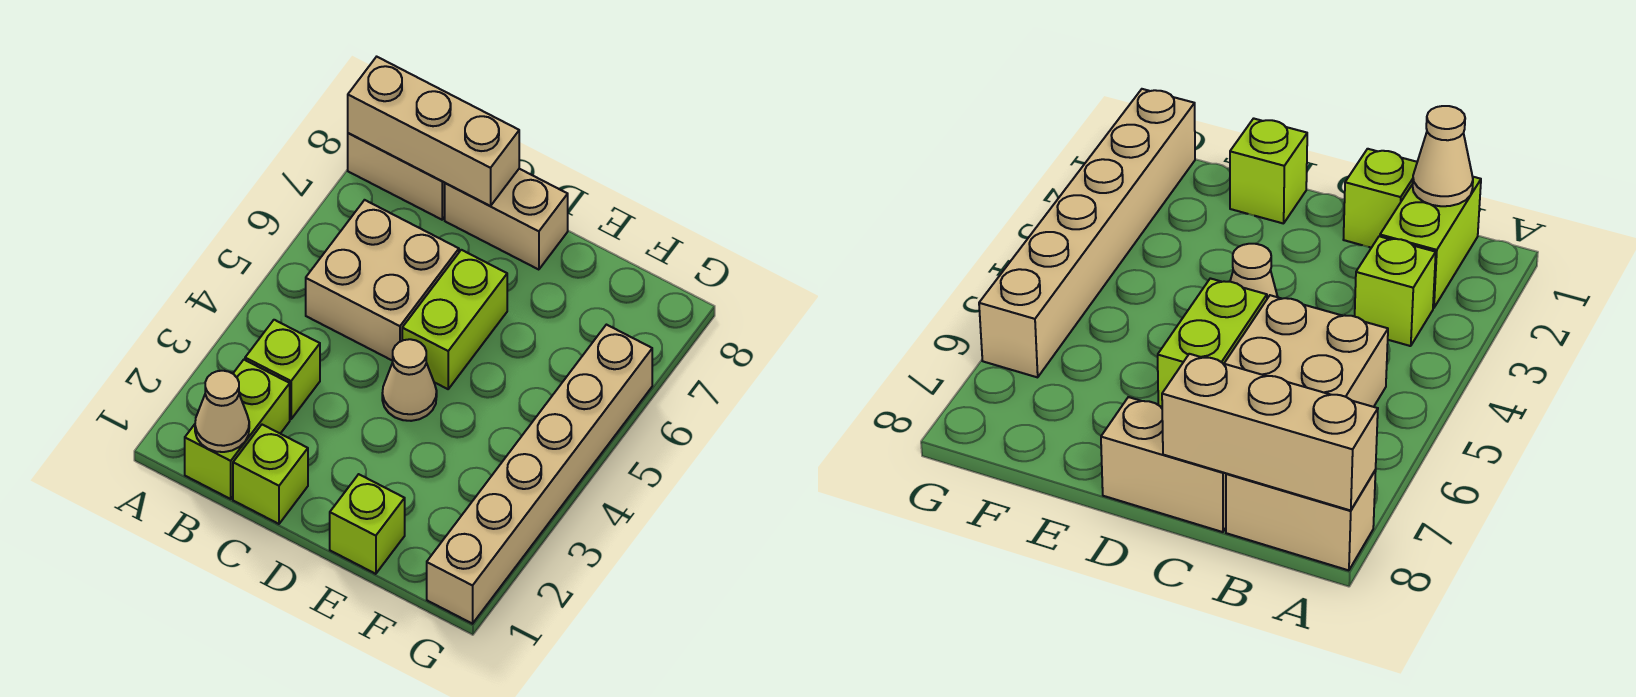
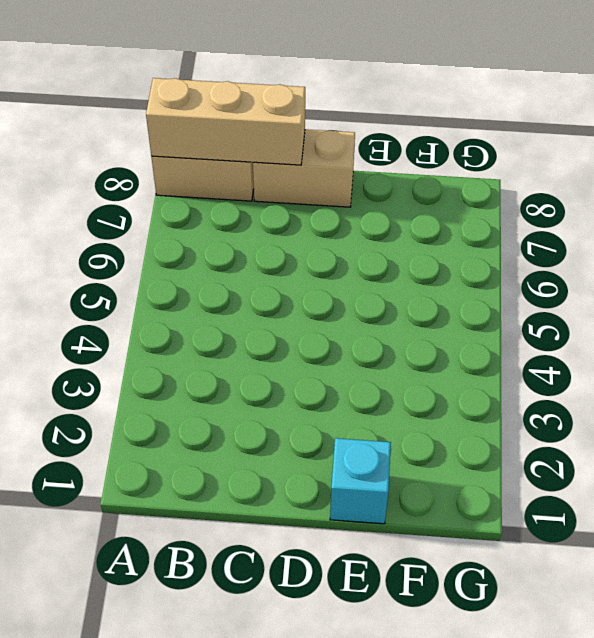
cyan 1x1 brick [330,438,391,524] -> lime 1x1 brick [330,474,405,574]
none -> lime 1x2 brick [185,360,290,499]
none -> lime 1x1 brick [245,320,320,419]
none -> tan 2x2 brick [306,200,459,361]

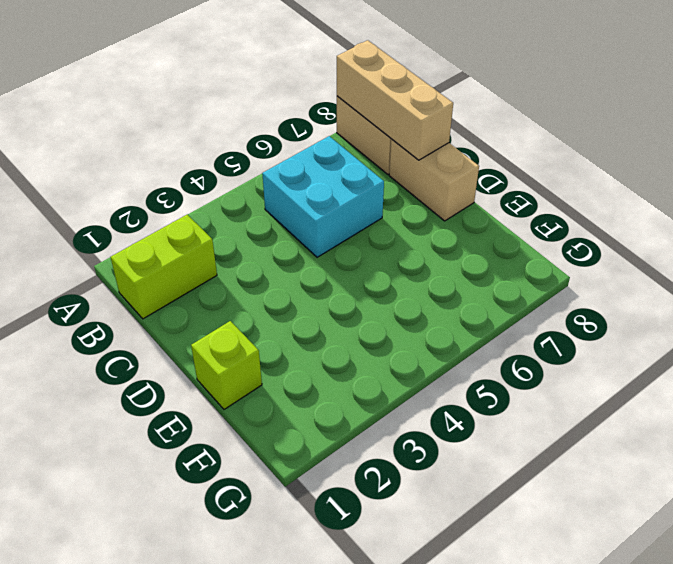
cyan 2x2 brick [262,136,384,257] -> tan 2x2 brick [306,200,459,361]
none -> lime 1x1 brick [245,320,320,419]
none -> lime 1x1 brick [233,425,308,524]
none -> tan 1x1 cone [382,339,437,421]

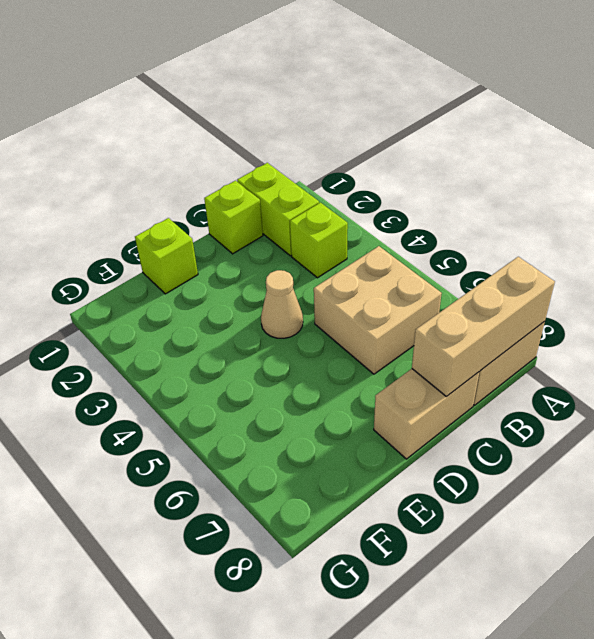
none -> lime 1x2 brick [402,250,507,389]
none -> tan 1x6 brick [427,325,652,624]
none -> tan 1x1 cone [195,371,249,452]

